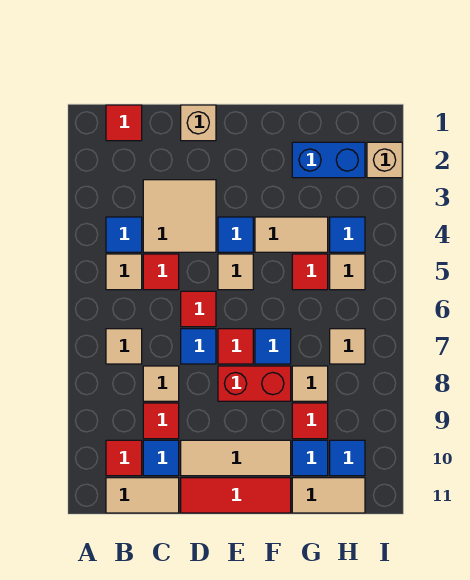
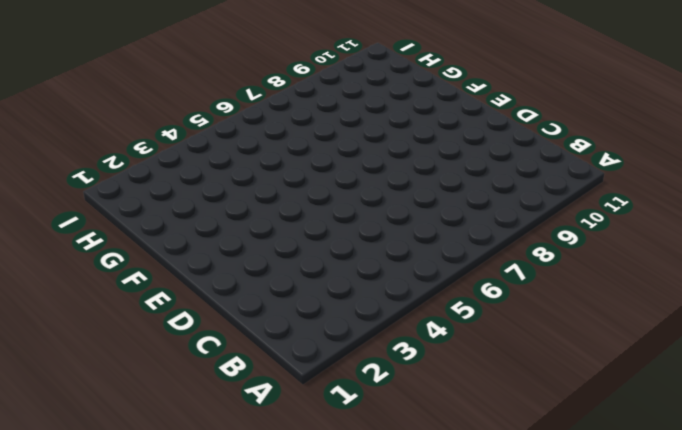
none -> red 1x1 tile [106,105,142,141]
none -> blue 1x1 tile [106,217,142,252]
none -> tan 1x1 tile [106,254,142,290]
none -> tan 1x1 tile [106,329,142,364]

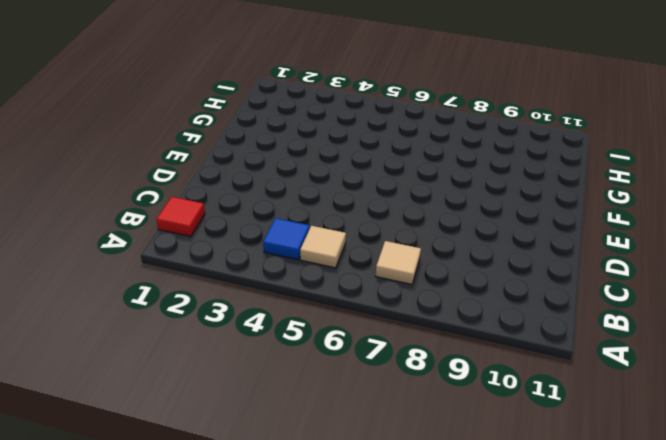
none -> red 1x1 tile [106,440,142,476]
none -> tan 1x2 tile [106,478,179,513]
none -> tan 2x2 tile [143,180,216,252]
none -> red 1x1 tile [143,254,179,290]

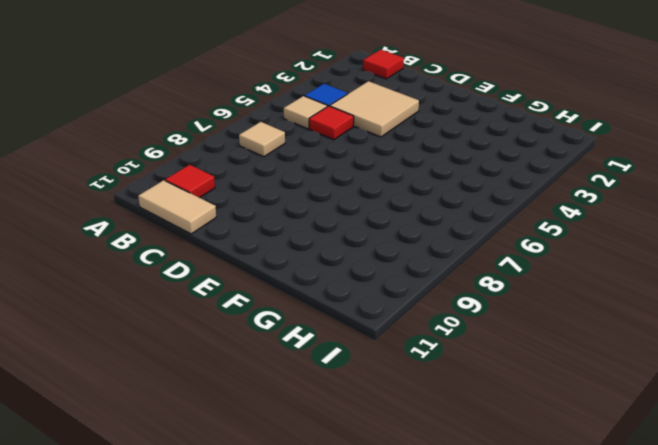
none -> tan 1x1 tile [143,366,179,401]
none -> red 1x1 tile [143,403,179,439]
none -> blue 1x1 tile [143,440,179,476]
none -> tan 1x1 brick [181,105,216,141]

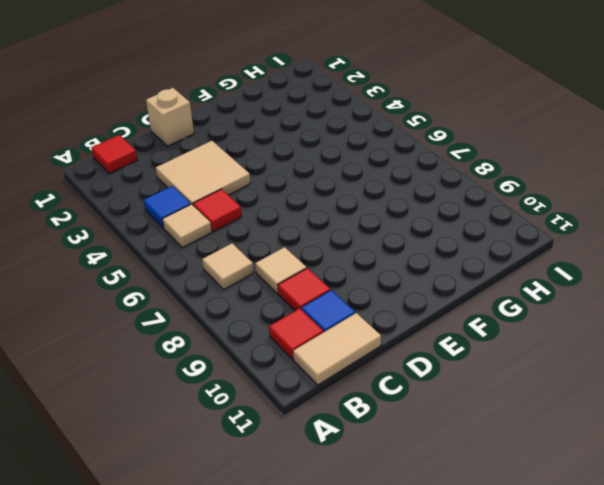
none -> red 1x1 tile [181,291,216,327]
none -> blue 1x1 tile [181,329,216,364]
none -> tan 1x3 tile [181,440,291,476]
none -> red 1x3 tile [181,478,291,513]

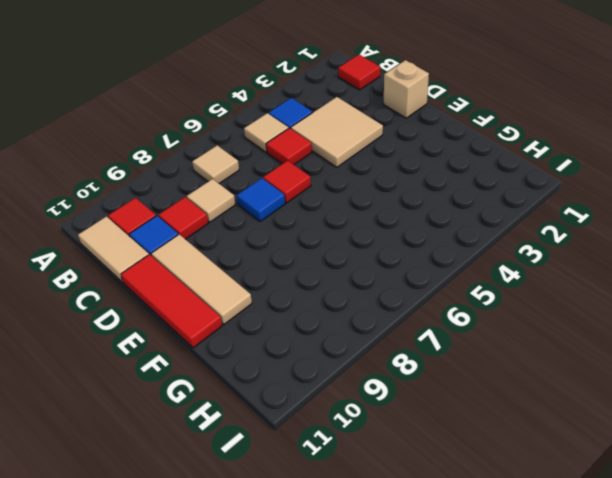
none -> blue 1x1 tile [218,217,253,252]
none -> tan 1x1 tile [218,254,253,290]
none -> red 1x1 tile [218,329,253,364]
none -> red 1x2 brick [218,366,291,401]

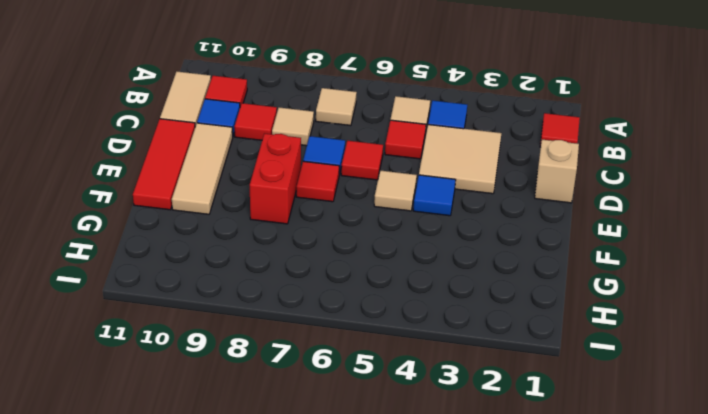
none -> tan 1x2 tile [255,217,328,252]
none -> blue 1x1 tile [255,329,291,364]
none -> blue 1x2 brick [292,142,365,178]
none -> red 1x1 tile [292,254,328,290]

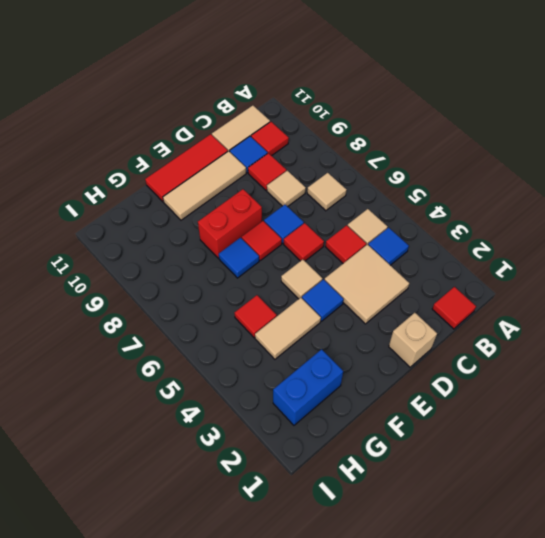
none -> tan 1x1 tile [292,366,328,401]
none -> red 1x1 tile [292,403,328,439]
none -> blue 1x1 tile [292,440,328,476]
none -> tan 1x2 tile [292,478,365,513]

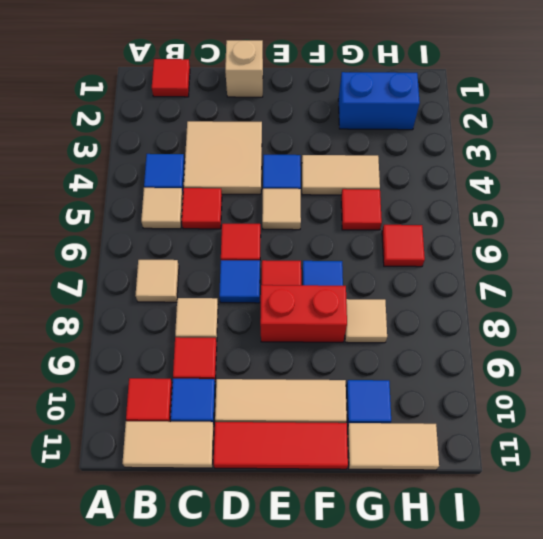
red 1x1 tile [382,225,425,267] -> red 1x1 tile moved to [292,403,328,439]
none -> blue 1x1 tile [330,217,365,252]
none -> tan 1x1 tile [330,254,365,290]
none -> tan 1x1 tile [330,329,365,364]
none -> blue 1x1 tile [330,440,365,476]

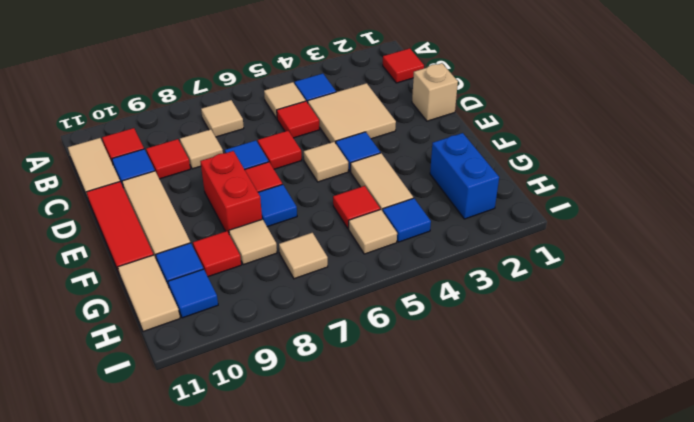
none -> tan 1x1 brick [367,142,402,178]

